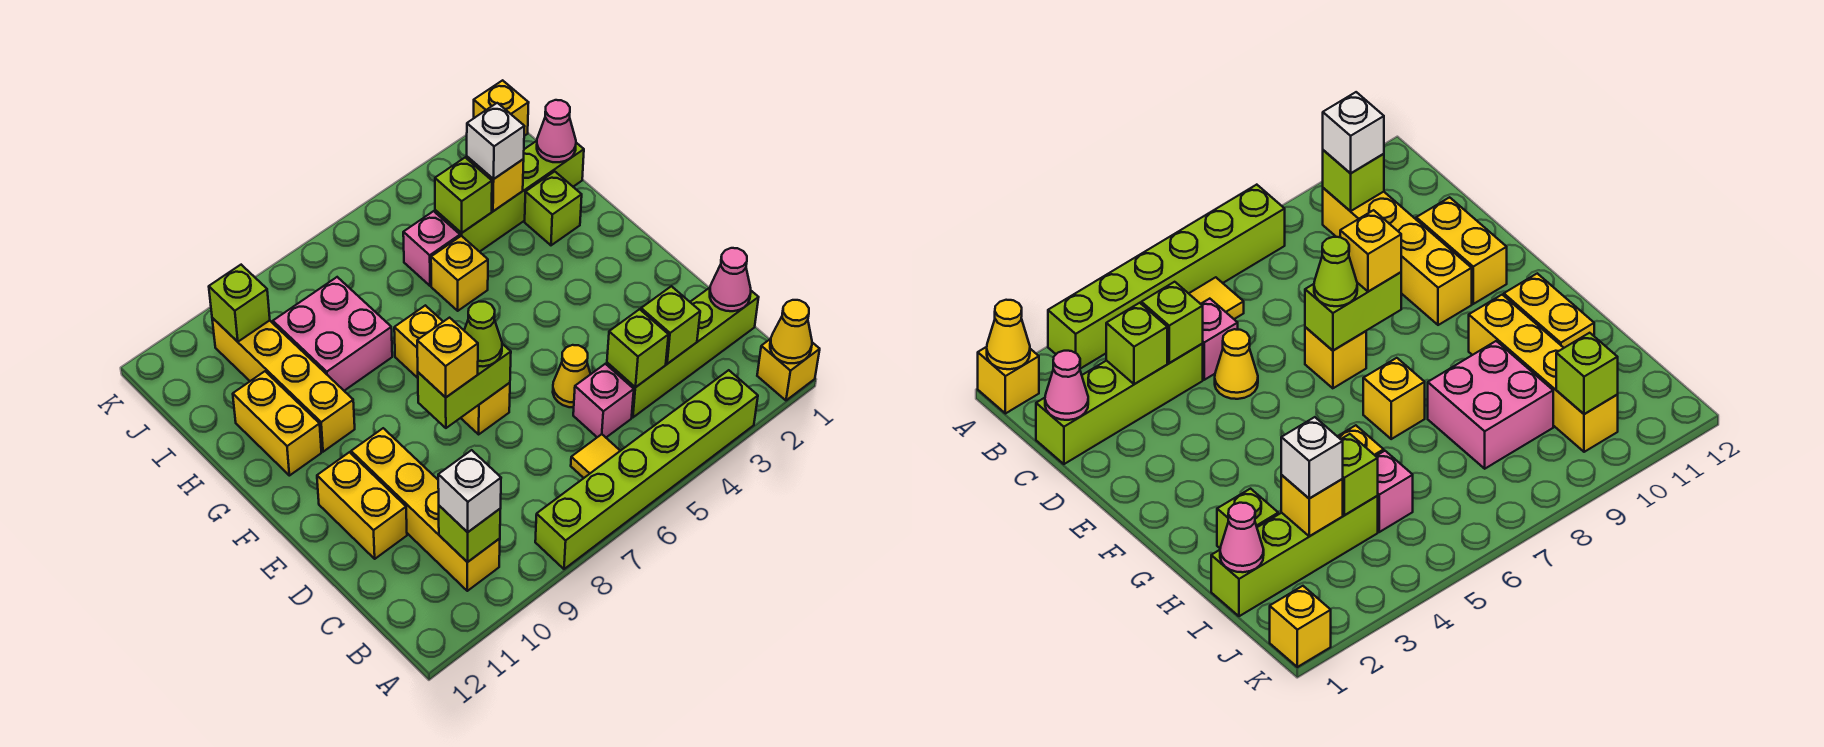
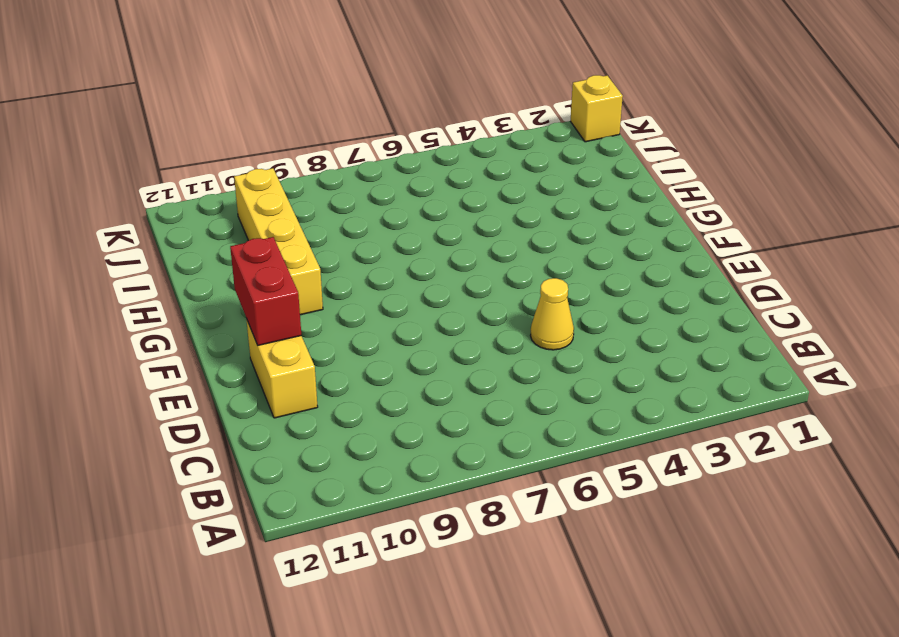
red 1x2 brick [230,237,301,345] -> none
none -> yellow 1x1 brick [757,339,820,400]
none -> lime 1x6 brick [535,370,758,569]
none -> yellow 1x1 tile [571,434,620,478]
none -> yellow 1x4 brick [351,428,500,591]

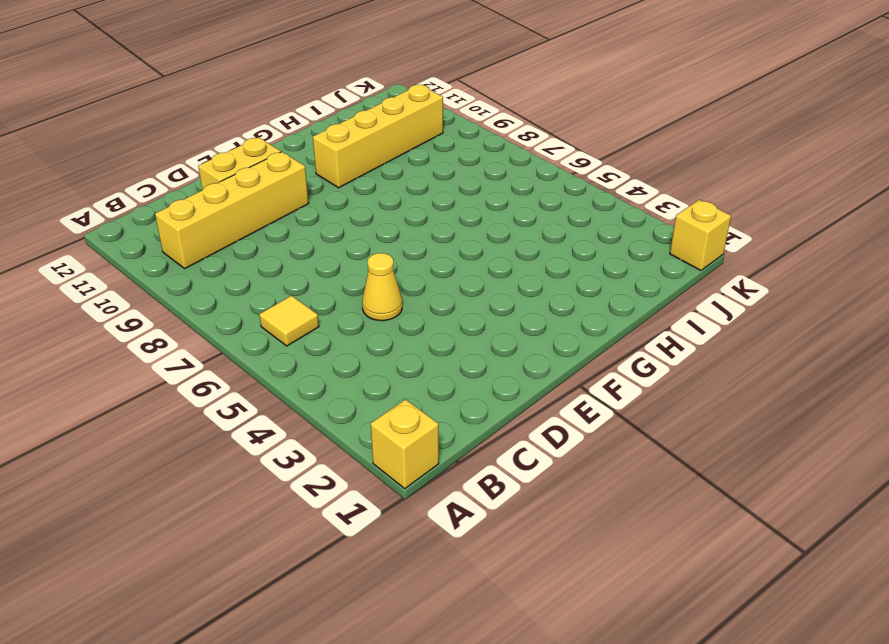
none -> lime 1x6 brick [535,370,758,569]
none -> lime 1x4 brick [607,288,759,417]
none -> pink 1x1 brick [573,364,634,437]
none -> yellow 1x1 brick [461,383,510,434]

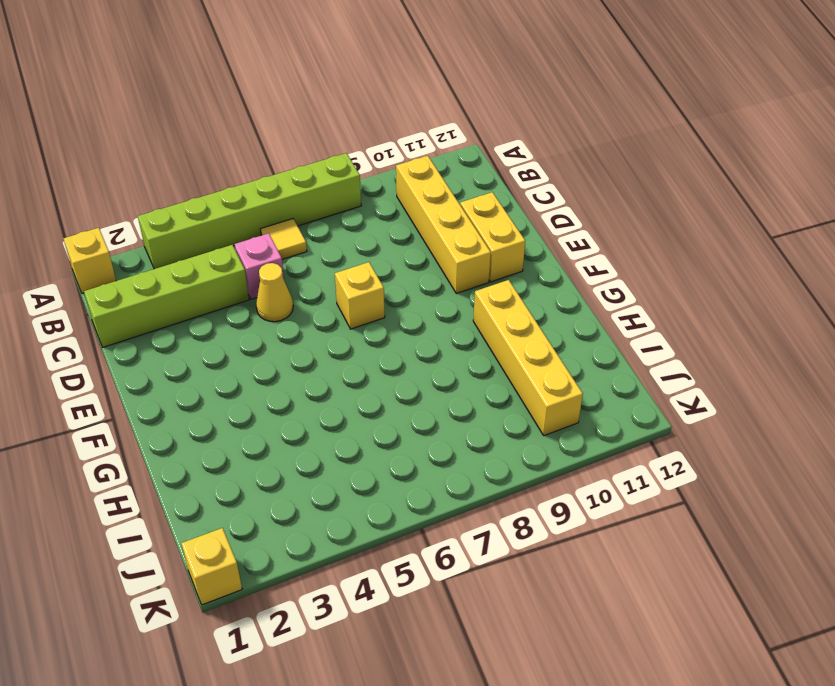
none -> yellow 1x1 brick [394,305,443,378]
none -> yellow 1x2 brick [233,371,321,476]
none -> lime 1x1 brick [525,172,582,245]
none -> yellow 1x1 brick [431,236,488,311]

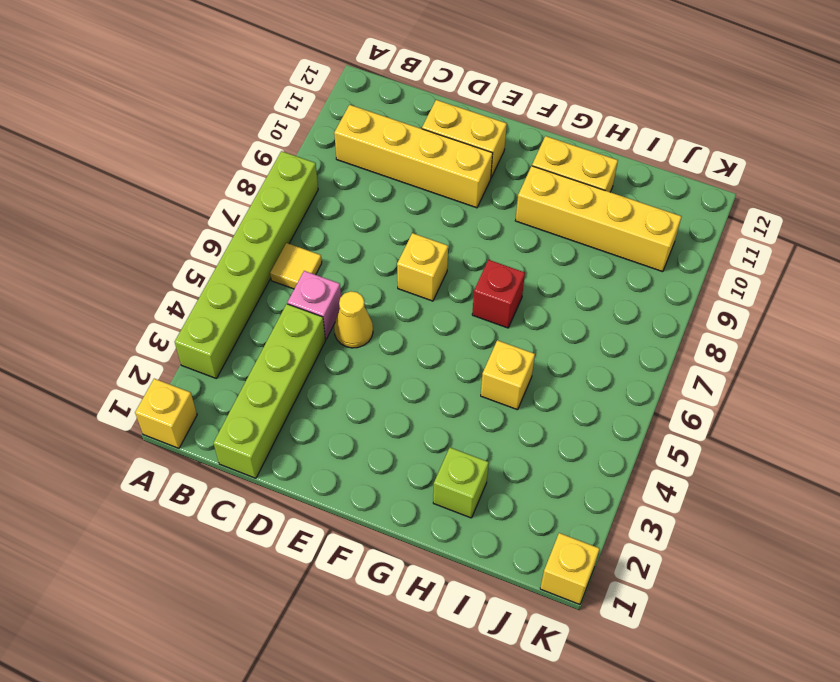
red 1x1 brick [472,260,525,328] -> yellow 1x1 brick [394,305,443,378]
none -> pink 2x2 brick [273,277,392,391]
none -> lime 1x4 brick [435,141,584,252]
none -> pink 1x1 brick [403,211,460,286]
none -> yellow 1x1 cone [770,300,812,363]

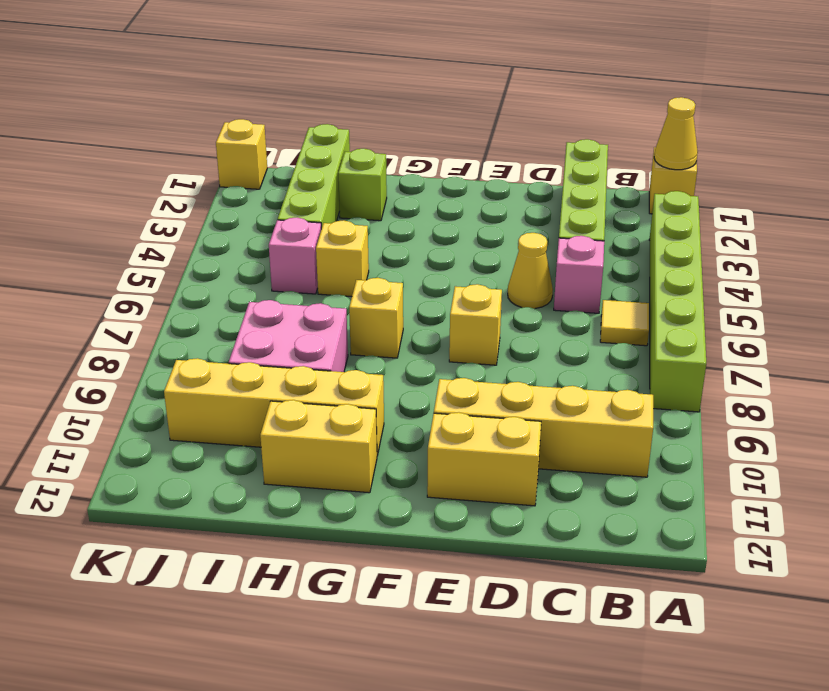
none -> lime 1x1 brick [439,506,500,562]
none -> pink 1x1 cone [710,248,751,311]
none -> lime 1x1 brick [641,286,700,364]
none -> lime 1x1 brick [607,309,668,387]

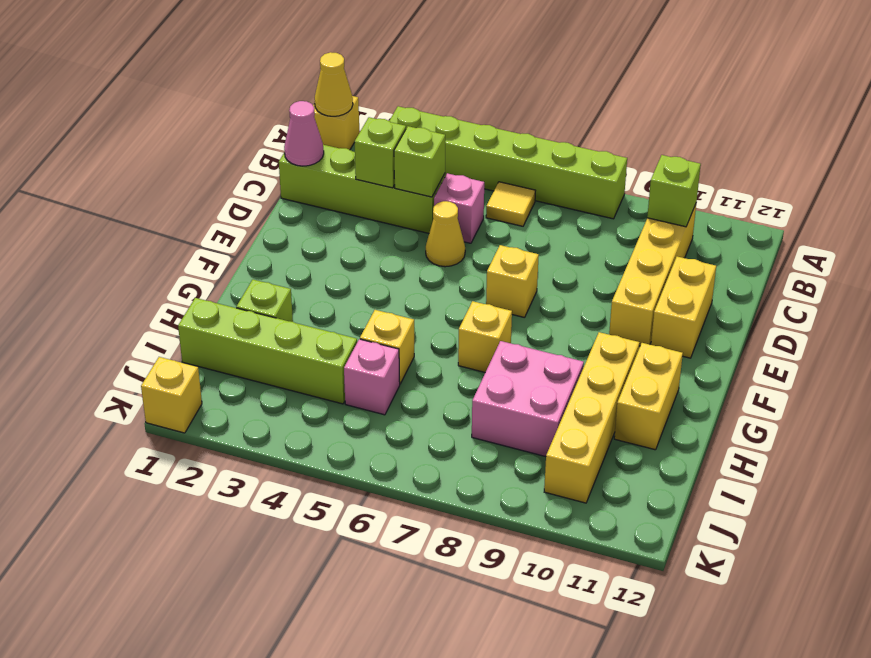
none -> lime 1x2 brick [418,344,511,428]
none -> pink 1x1 cone [537,100,576,162]
none -> yellow 1x1 brick [467,157,524,211]
none -> lime 1x1 brick [435,158,492,233]

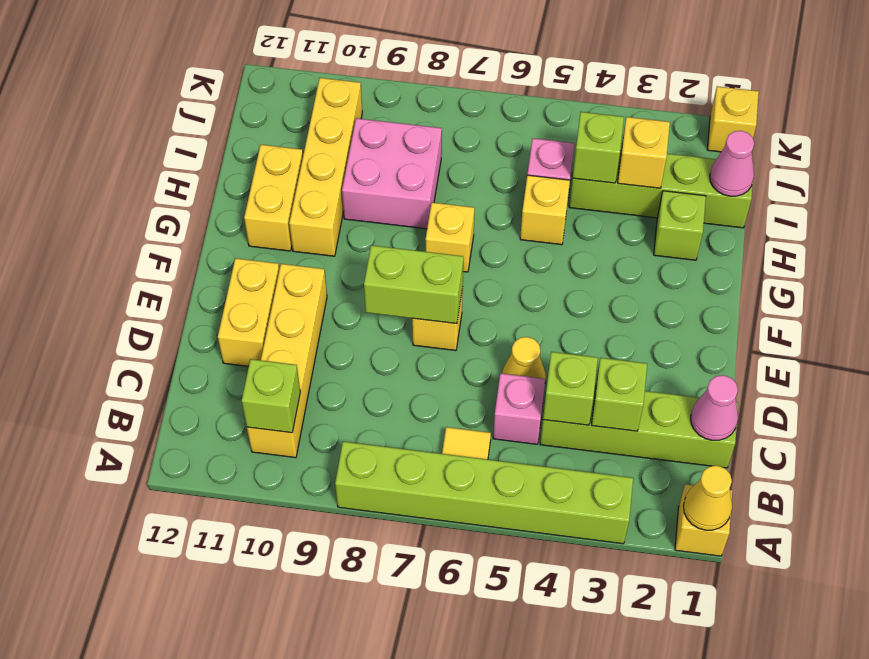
none -> lime 1x1 brick [209,265,270,342]
none -> white 1x1 brick [438,450,501,532]
none -> lime 1x1 cone [464,302,502,366]
none -> yellow 1x1 brick [417,318,478,397]

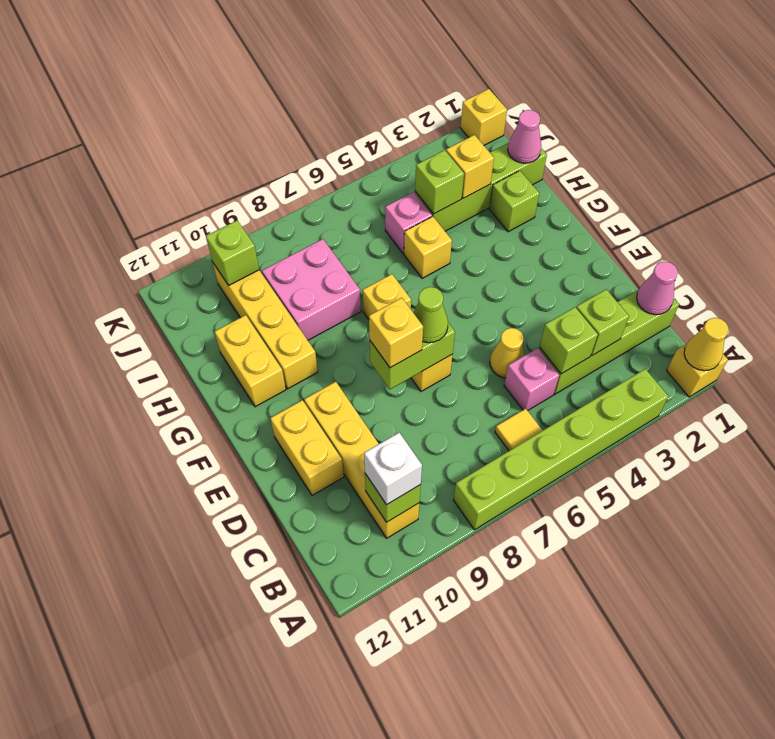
none -> white 1x1 brick [467,103,525,179]

